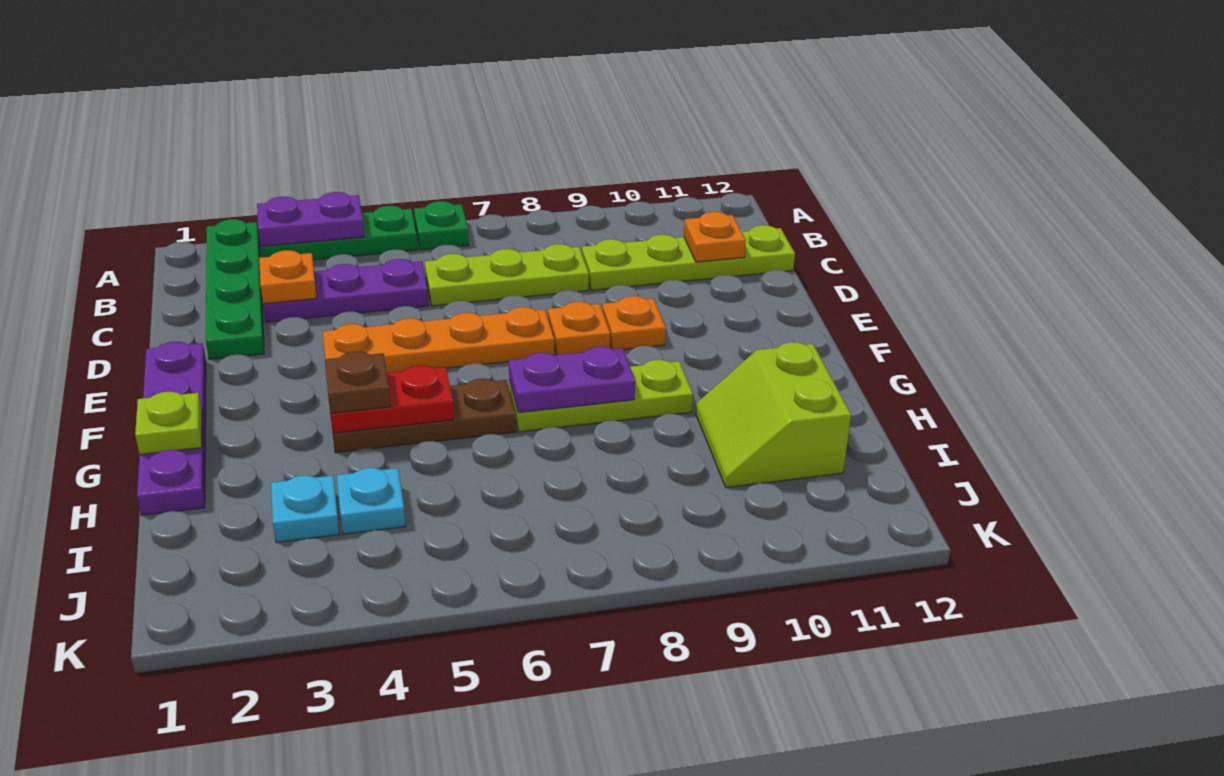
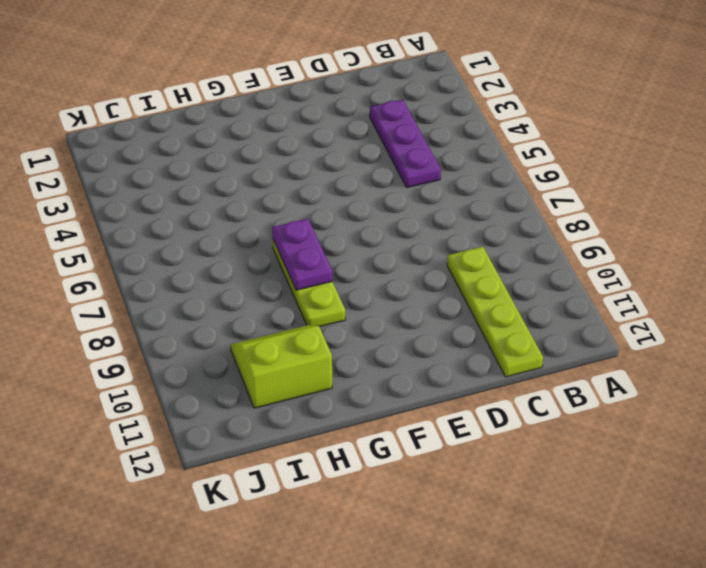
none -> green 1x4 plate [206,219,264,359]
none -> green 1x3 plate [261,206,418,260]
none -> green 1x1 plate [414,201,469,250]

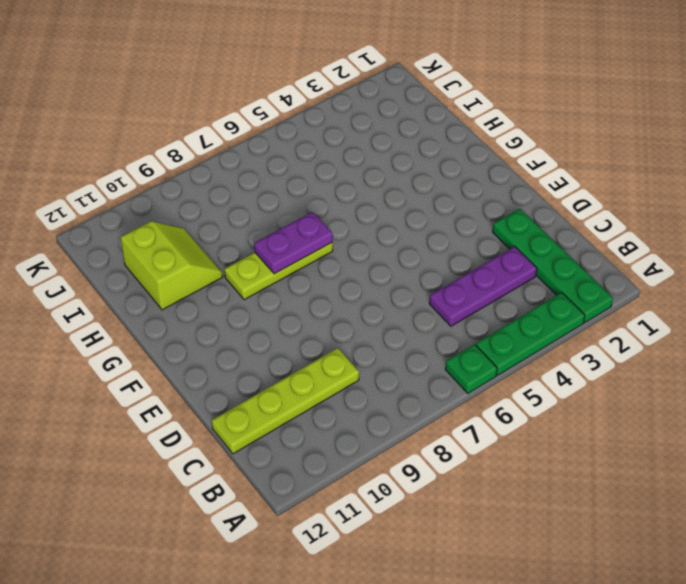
none -> lime 1x3 plate [425,244,589,306]
none -> purple 1x4 plate [137,342,206,515]
none -> orange 1x4 plate [323,307,554,373]

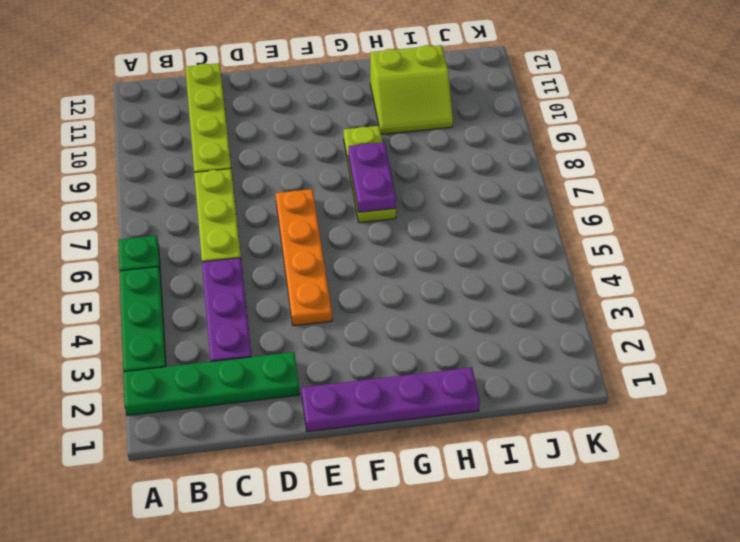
none -> orange 1x1 plate [548,302,610,355]
none -> orange 1x1 plate [602,296,666,350]
none -> brown 1x3 plate [333,379,516,453]

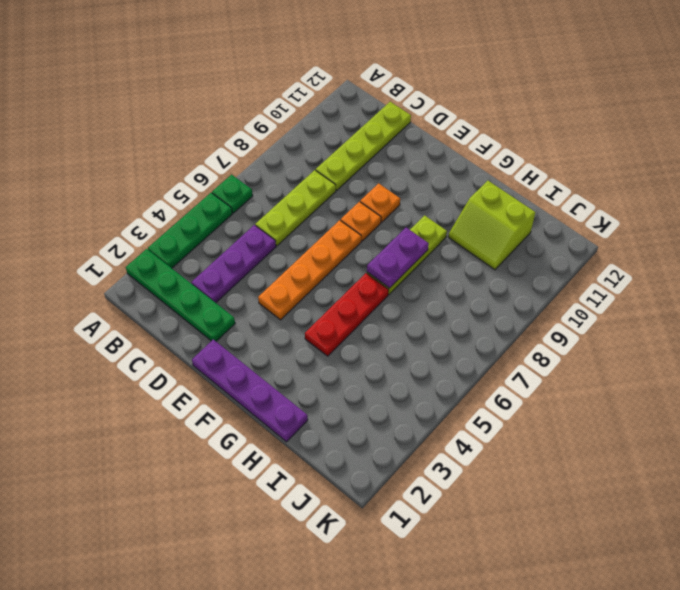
red 1x3 plate [305,273,389,356] -> brown 1x3 plate [333,379,516,453]
none -> cyan 1x1 plate [271,476,339,542]
none -> cyan 1x1 plate [337,468,406,534]
none -> purple 1x2 plate [257,192,364,246]

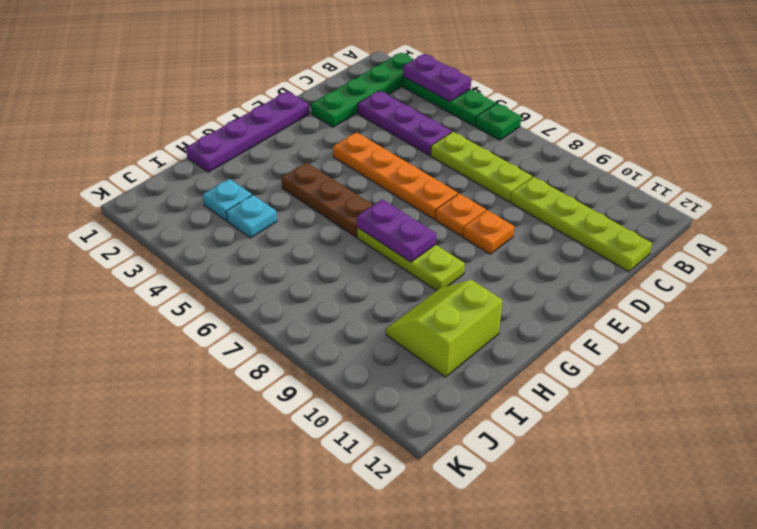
none -> orange 1x1 plate [259,250,317,304]
none -> orange 1x1 plate [684,212,746,262]
none -> lime 1x1 plate [135,392,202,455]

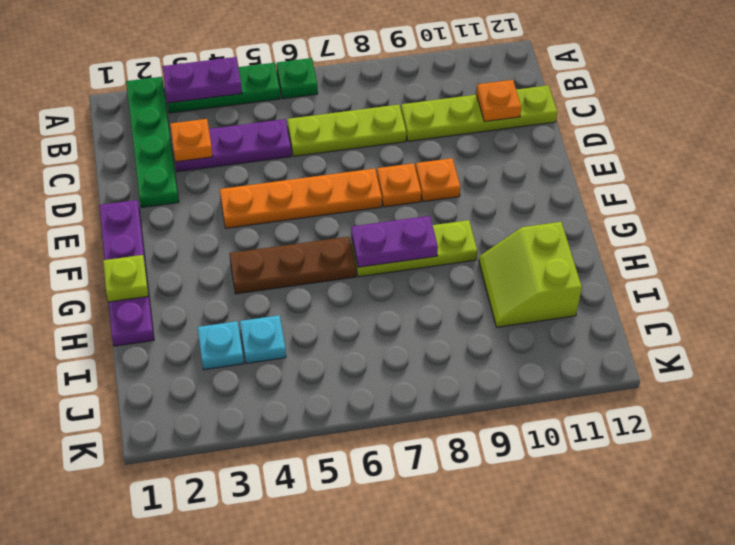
none -> red 1x2 plate [330,365,454,433]
none -> brown 1x1 plate [325,352,390,413]

